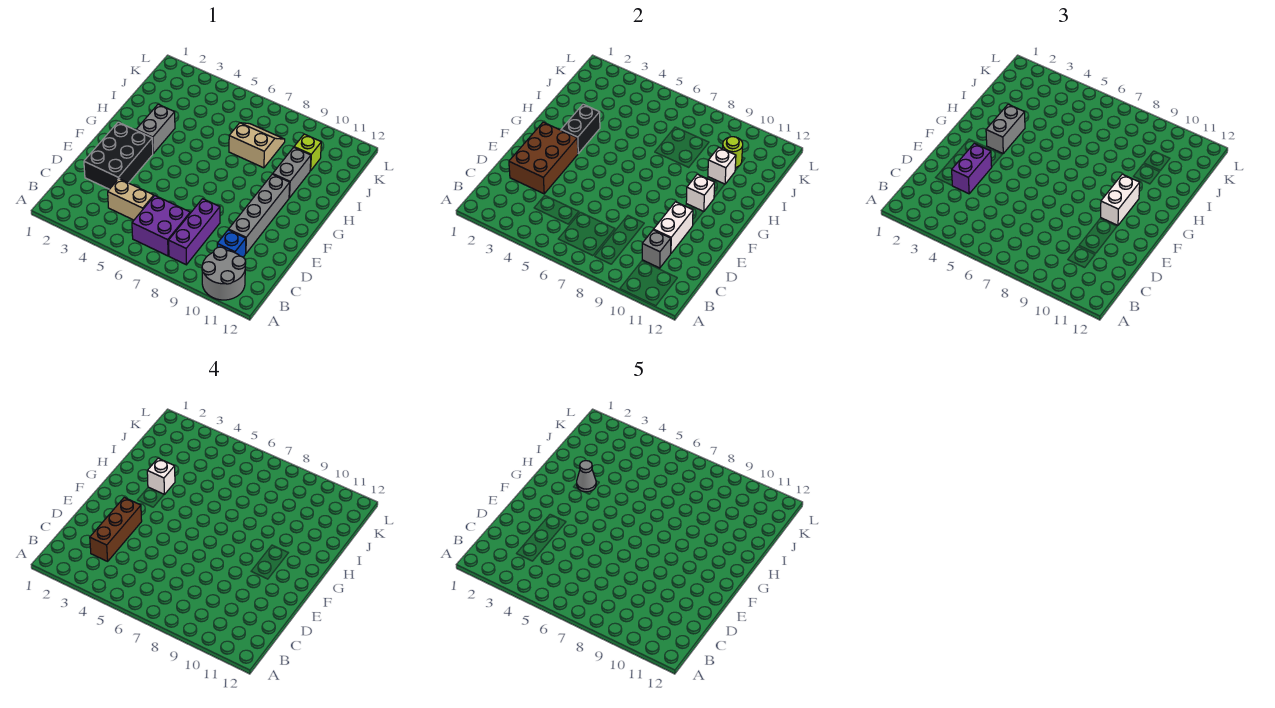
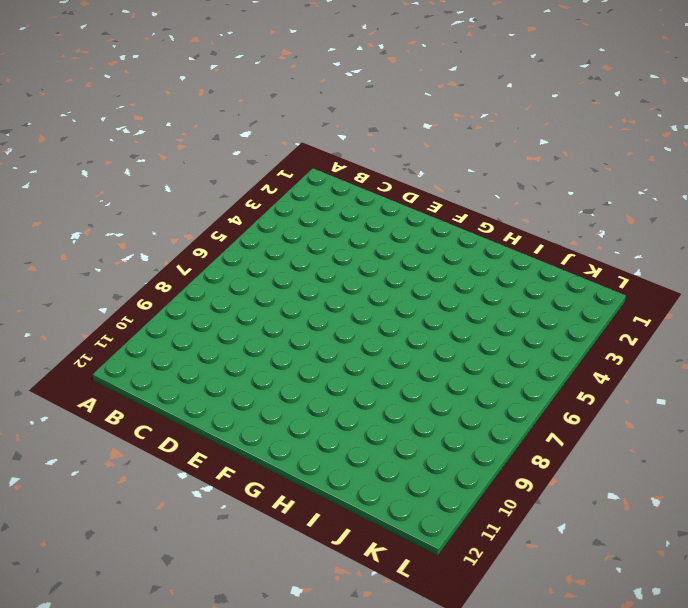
none -> grey 2x2 round brick [202,247,246,300]
none -> purple 2x2 brick [132,196,190,256]
none -> purple 1x3 brick [169,199,220,265]

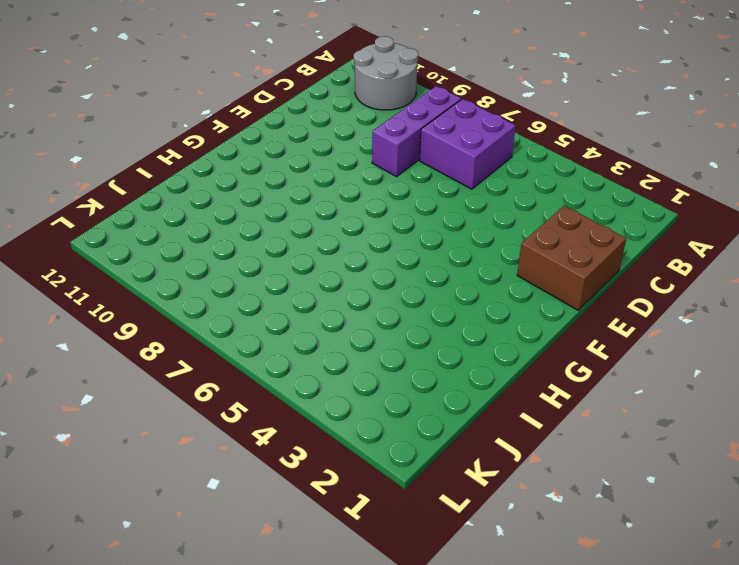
brown 2x2 brick [517,206,626,310] -> black 2x3 brick [84,122,153,189]
none -> tan 1x2 brick [108,179,154,220]
none -> blue 1x1 brick [217,230,246,257]
none -> grey 1x4 brick [229,174,290,253]

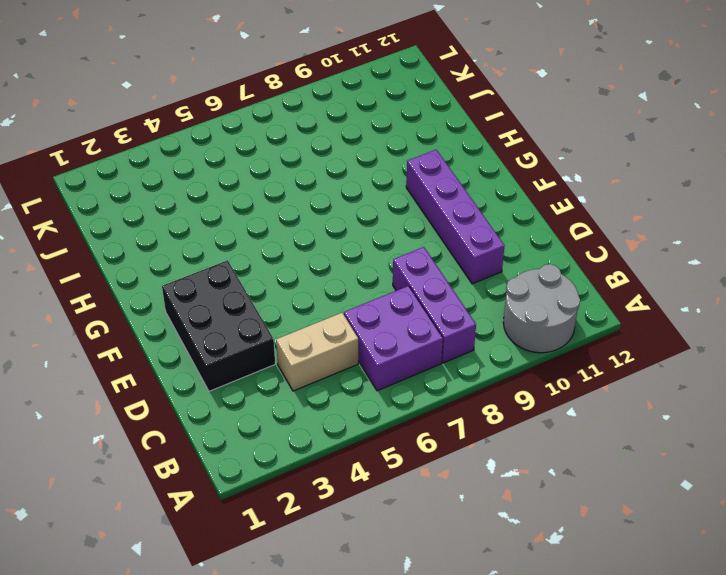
purple 1x4 brick [406,150,504,284] -> grey 1x4 brick [229,174,290,253]
none -> blue 1x1 brick [217,230,246,257]
none -> grey 1x2 brick [136,104,175,153]
none -> grey 1x2 brick [273,147,311,198]

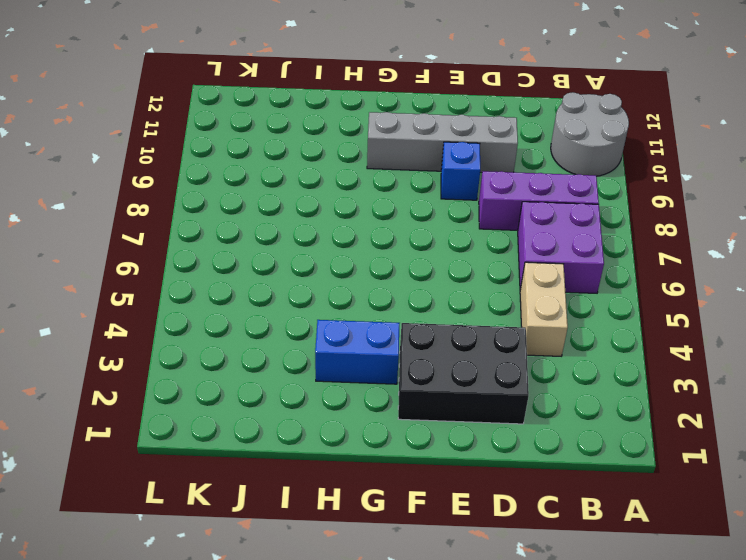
blue 1x1 brick [441,142,480,200] -> blue 1x1 brick moved to [217,230,246,257]
blue 1x2 brick [315,320,400,384] -> grey 1x2 brick [136,104,175,153]
none -> grey 1x2 brick [273,147,311,198]
none -> tan 2x2 slope [229,123,285,168]
none -> lime 1x1 brick [294,134,321,171]

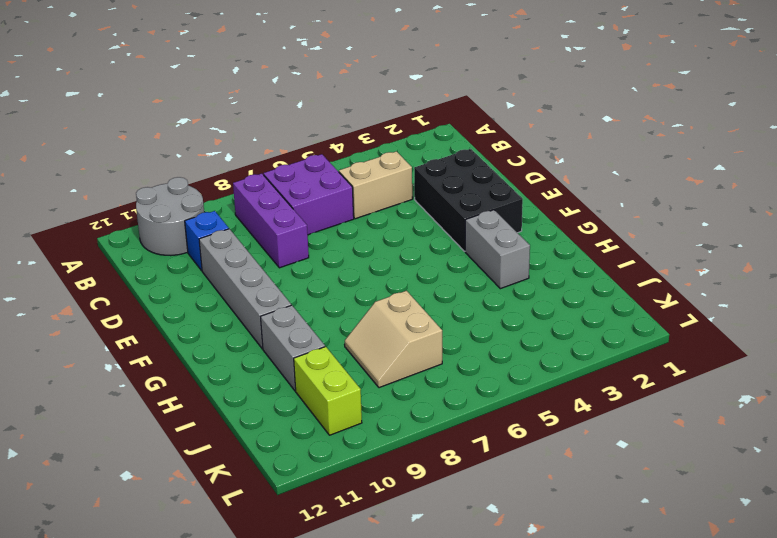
tan 2x2 slope [345,291,442,388] -> tan 2x2 slope turned to [229,123,285,168]
lime 1x2 brick [294,347,362,435] -> lime 1x1 brick [294,134,321,171]
none -> grey 1x1 brick [642,230,671,268]
none -> brown 2x3 brick [509,122,578,194]
none -> white 1x2 brick [654,202,693,253]

